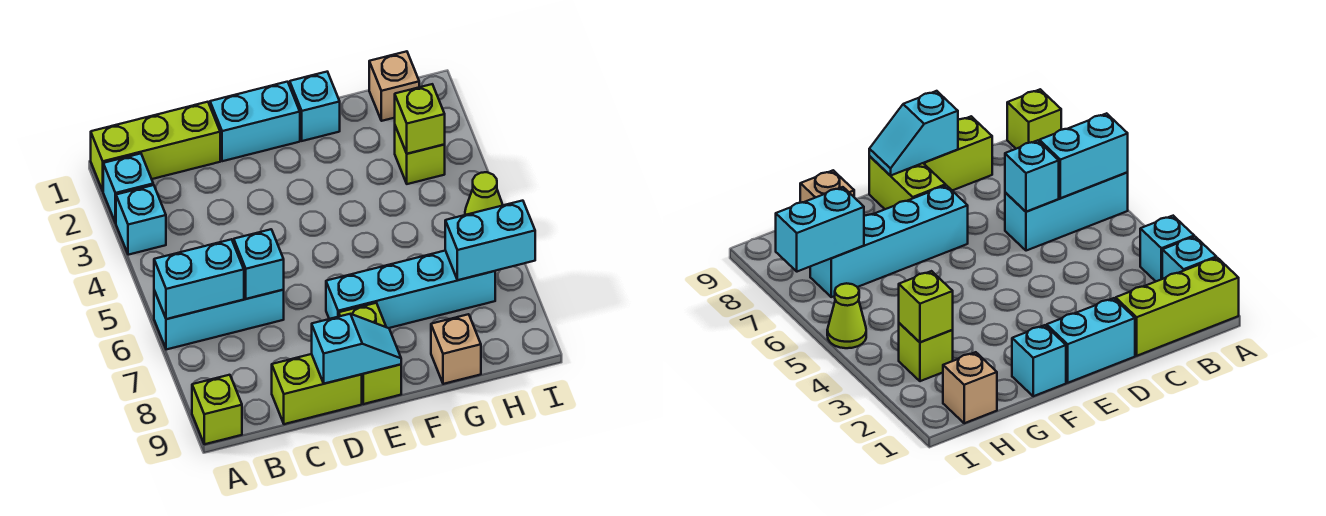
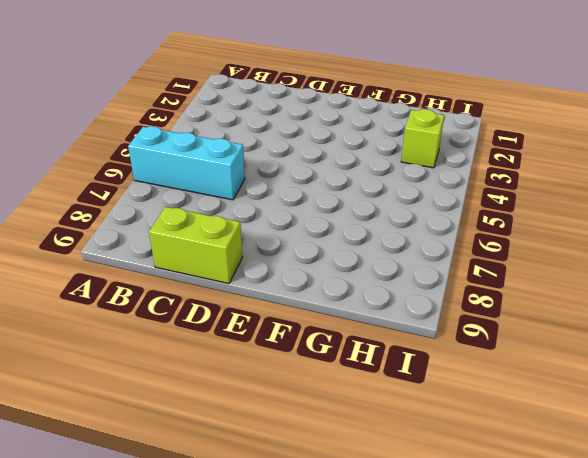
none -> lime 1x3 brick [91,102,220,191]
none -> cyan 1x1 brick [103,154,153,223]
none -> cyan 1x1 brick [116,185,166,255]

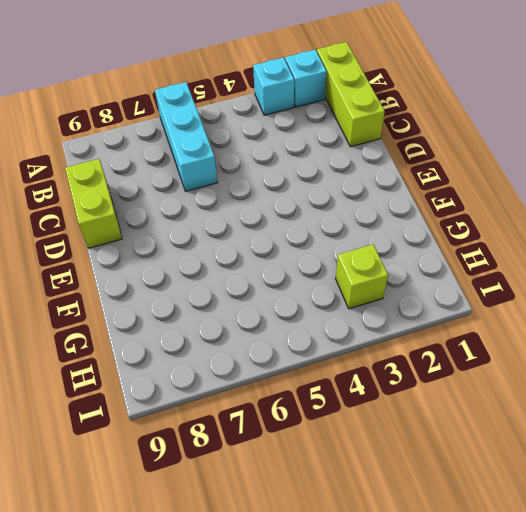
none -> lime 1x1 brick [192,375,242,444]
none -> cyan 1x2 brick [210,82,300,161]
none -> cyan 1x4 brick [326,251,495,328]

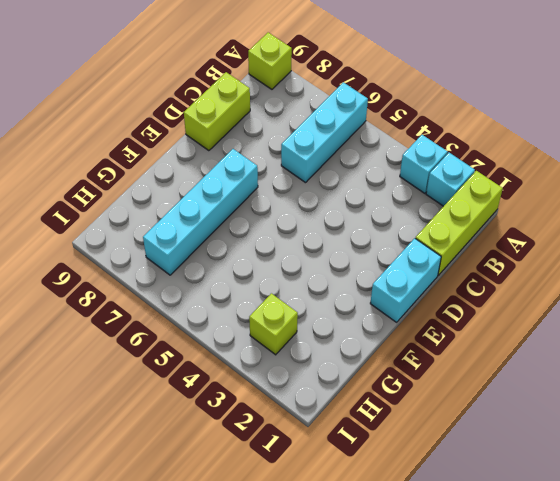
none -> lime 1x2 brick [339,303,401,404]
none -> cyan 1x1 brick [290,72,340,141]
none -> tan 1x1 brick [431,314,481,384]

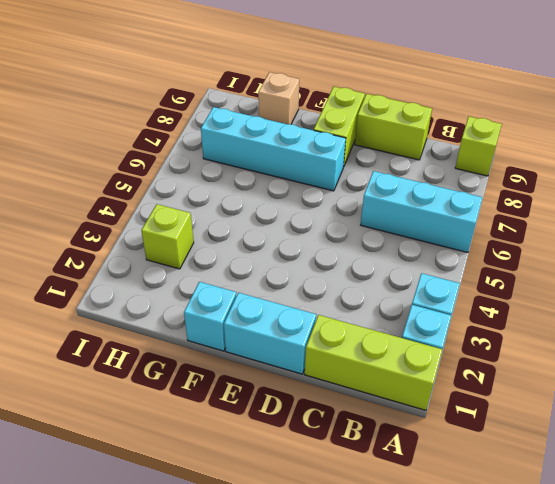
none -> tan 1x1 brick [369,51,419,121]
none -> lime 1x1 cone [465,172,503,215]
none -> cyan 1x2 brick [154,239,244,319]

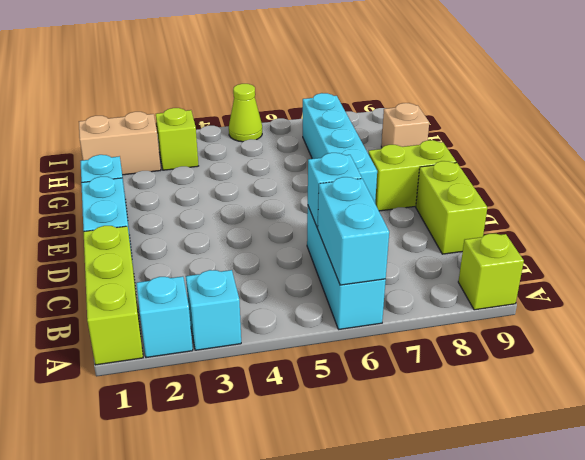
tan 1x2 brick [79,112,161,175] -> tan 1x1 brick [369,51,419,121]
none -> cyan 1x2 slope [312,314,401,384]
none -> lime 1x1 brick [395,84,445,154]
none -> cyan 1x2 brick [445,201,535,280]

